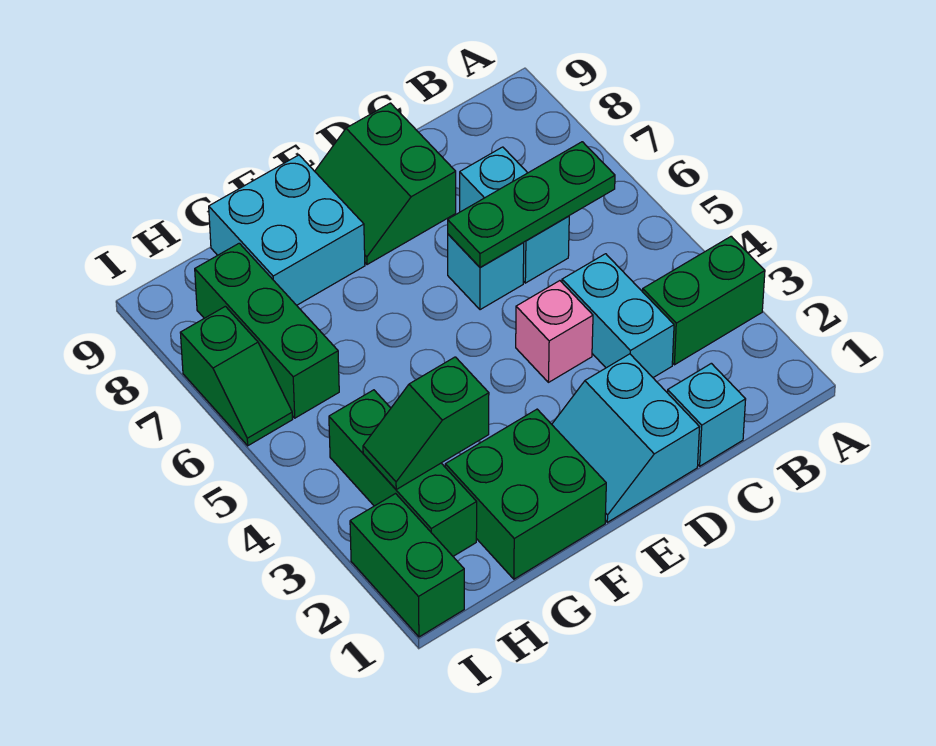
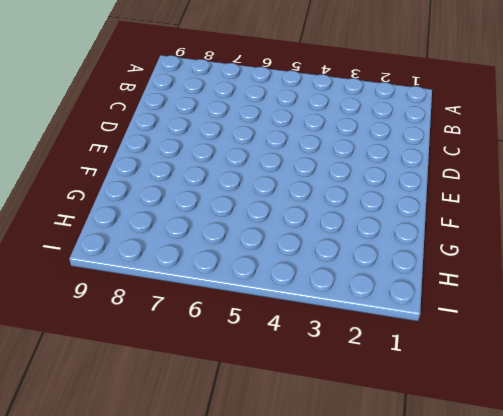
none -> green 1x2 brick [643,236,765,365]
none -> cyan 1x1 brick [668,363,746,466]
none -> cyan 1x2 brick [562,254,674,378]

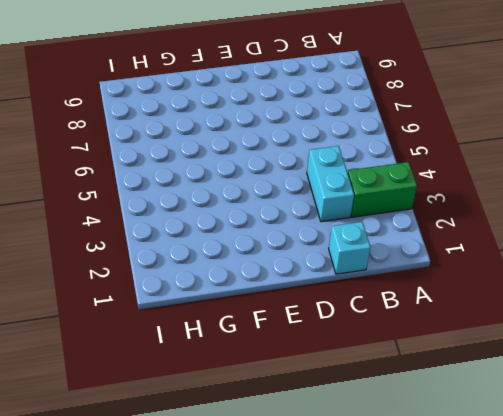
none -> cyan 1x2 brick [460,147,569,283]
none -> cyan 2x2 slope [552,354,699,522]
none -> pink 1x1 brick [516,281,593,382]

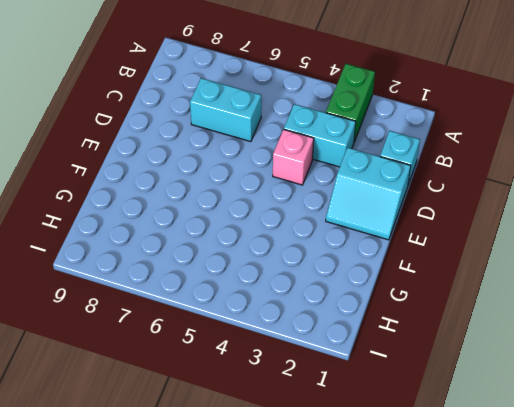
none -> cyan 1x1 brick [448,234,524,310]
none -> green 2x2 slope [315,103,456,265]
none -> green 2x2 brick [445,409,606,579]

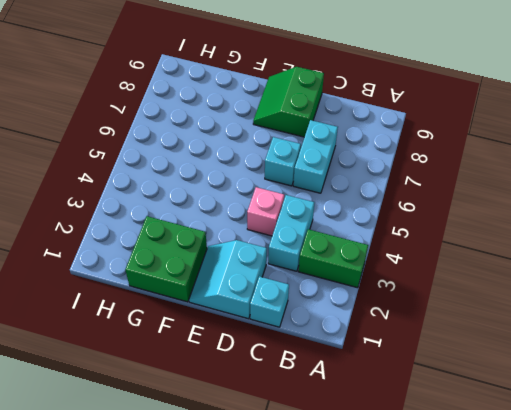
none -> cyan 2x2 brick [209,155,365,305]
none -> green 1x3 brick [329,390,477,556]
none -> green 1x3 brick [195,243,339,418]

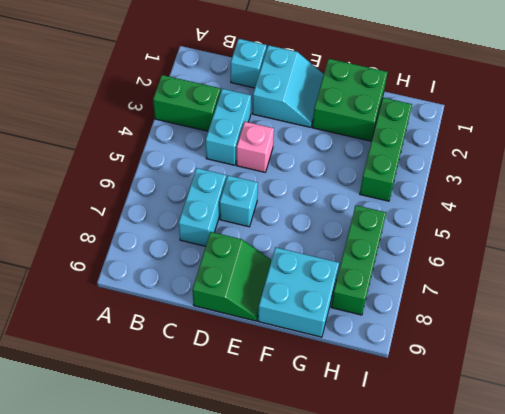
none -> green 1x2 brick [350,494,464,637]
none -> green 1x2 slope [180,306,293,446]
none -> green 1x3 plate [448,142,615,267]

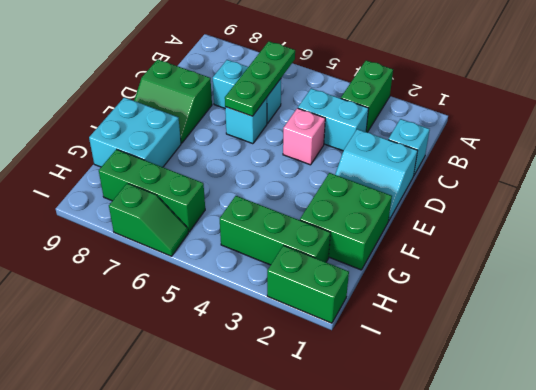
none -> green 1x2 slope [363,357,489,489]

